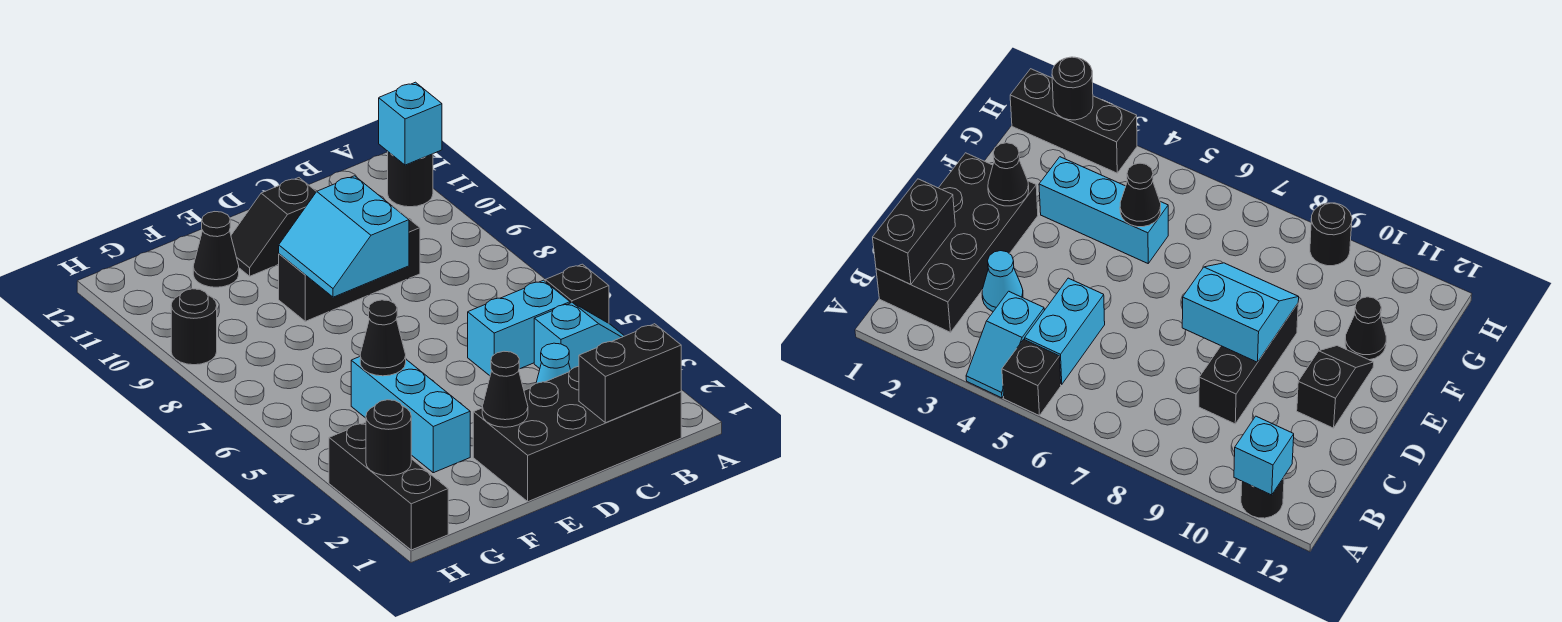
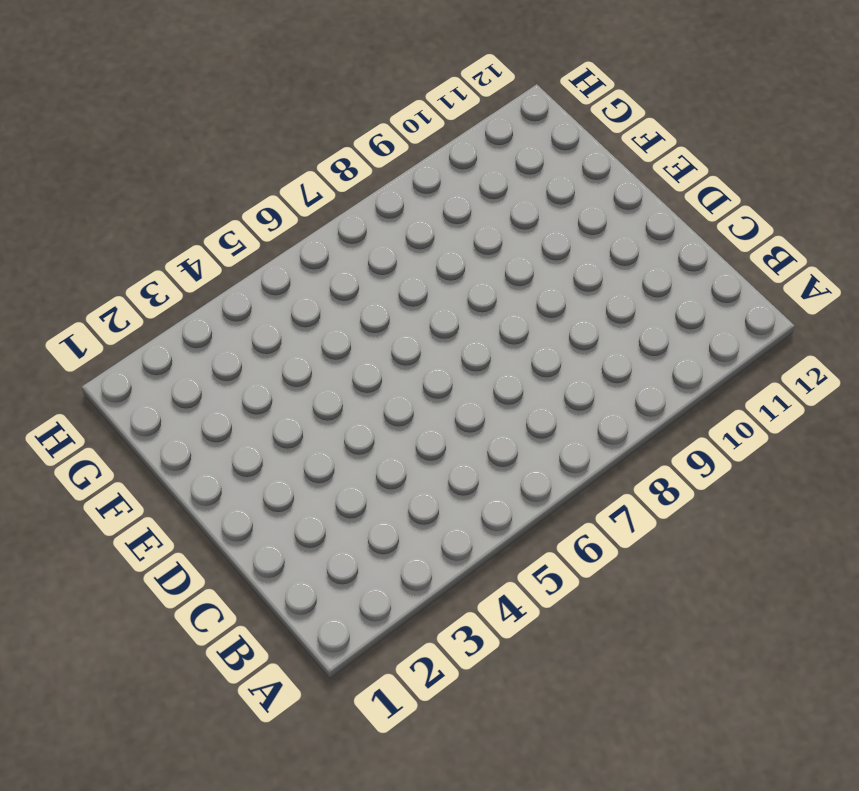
none -> cyan 1x2 slope [534,303,624,370]
none -> black 1x1 brick [545,264,609,323]
none -> black 1x1 round brick [388,152,433,207]

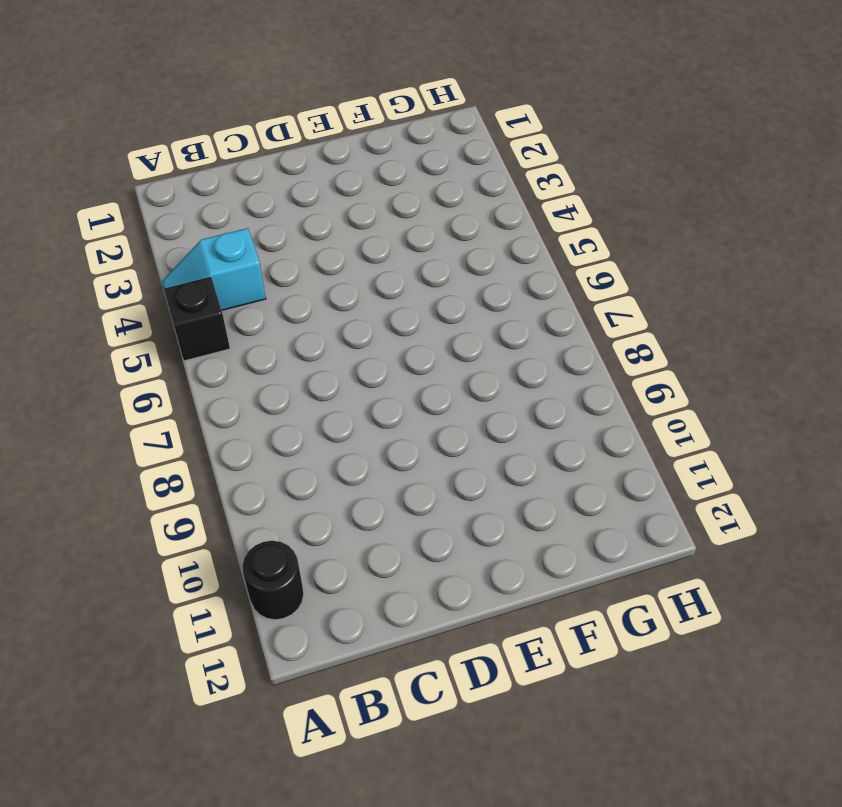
none -> black 2x4 brick [473,367,681,502]
none -> cyan 1x2 brick [468,280,570,376]
none -> cyan 1x1 cone [536,343,570,383]

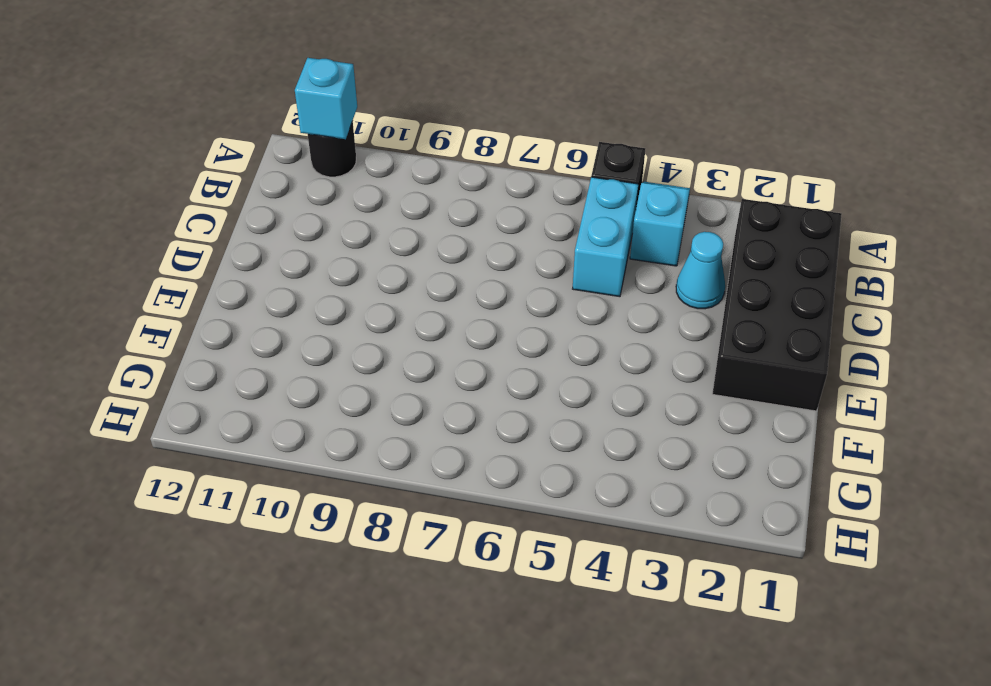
none -> black 1x3 brick [279,206,420,321]
none -> black 1x2 slope [231,178,316,276]
none -> cyan 1x3 brick [351,357,470,473]

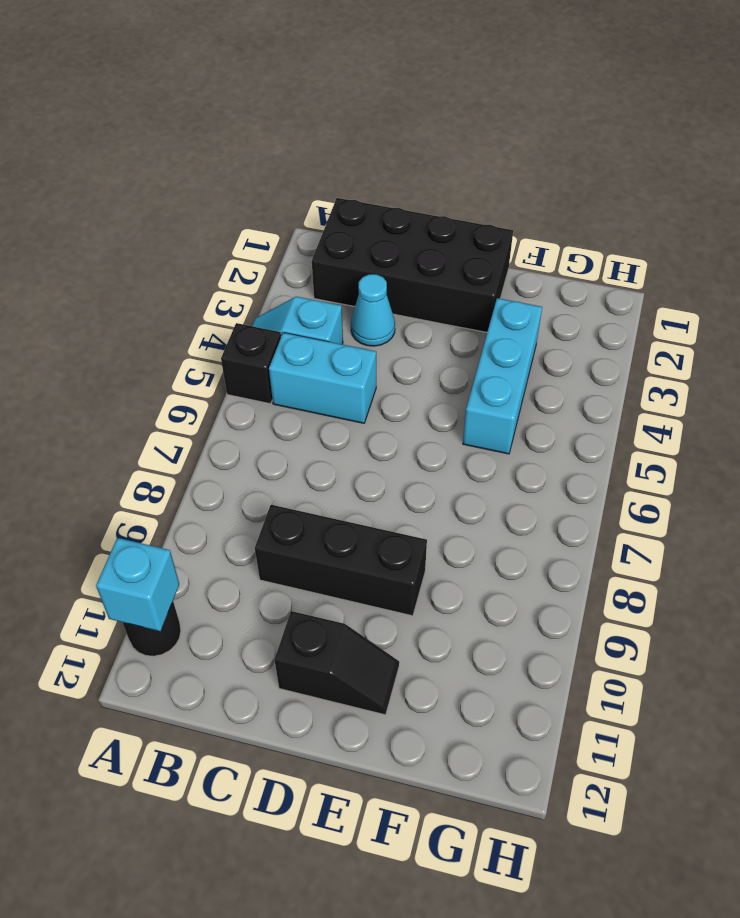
none -> black 1x1 cone [193,212,239,287]
none -> black 1x3 brick [329,422,448,550]
none -> black 1x1 round brick [171,289,217,365]

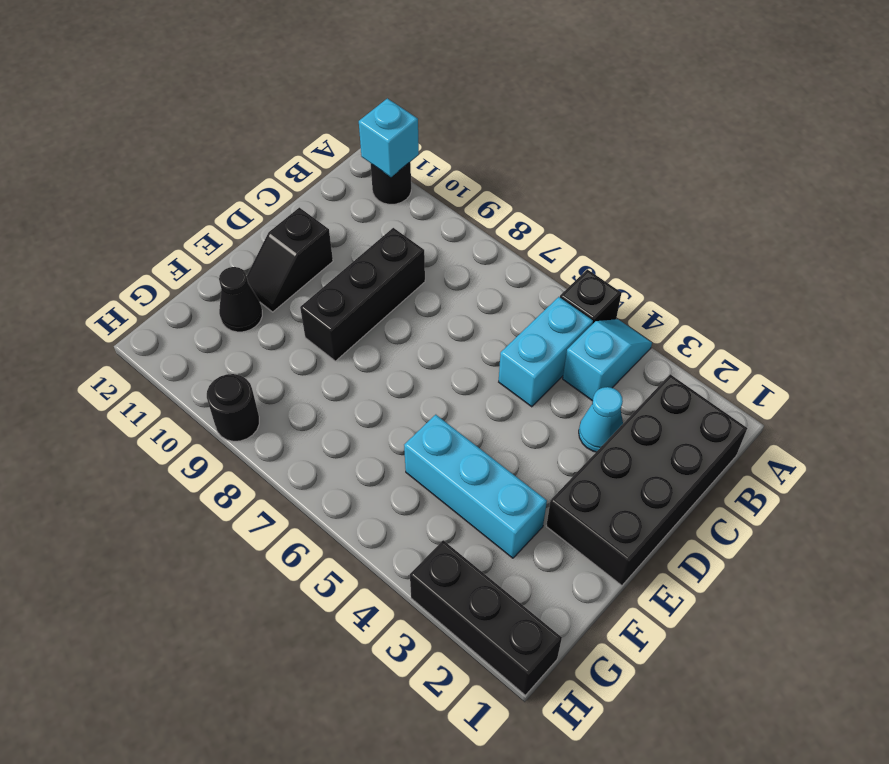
none -> black 1x2 brick [579,324,681,423]
none -> cyan 2x2 slope [279,176,409,297]
none -> black 1x1 cone [482,351,528,427]

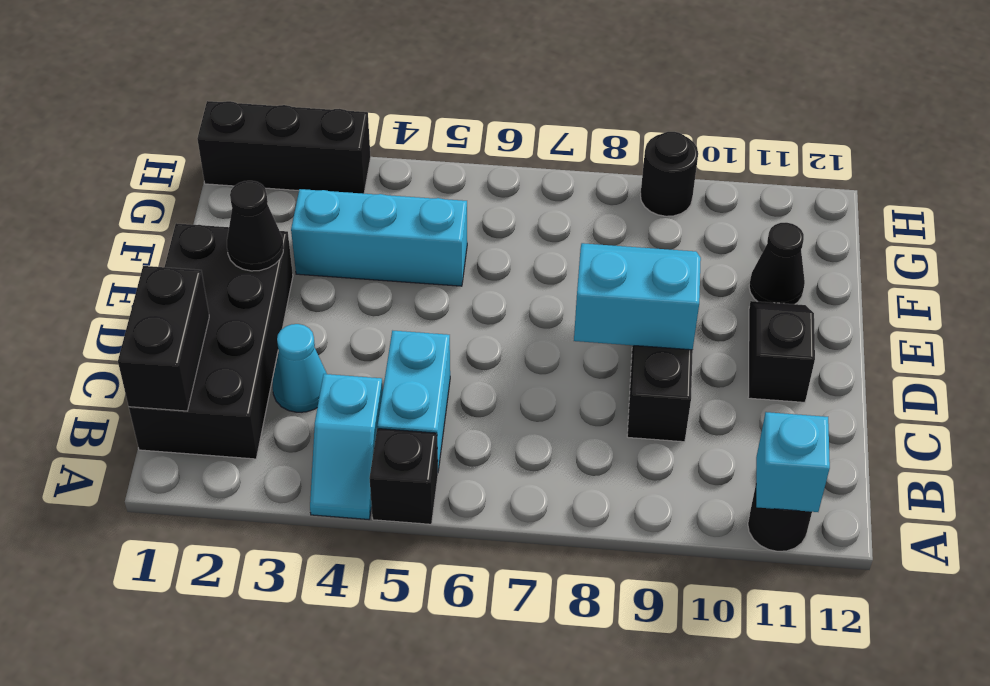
none -> black 1x1 cone [360,300,406,376]
none -> black 1x1 round brick [366,400,411,476]

